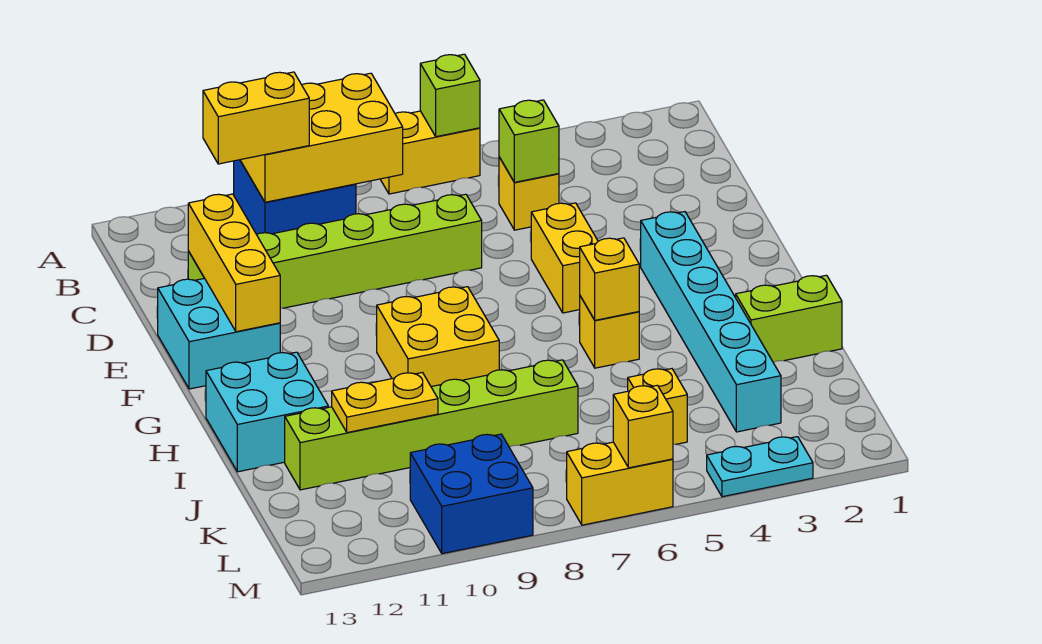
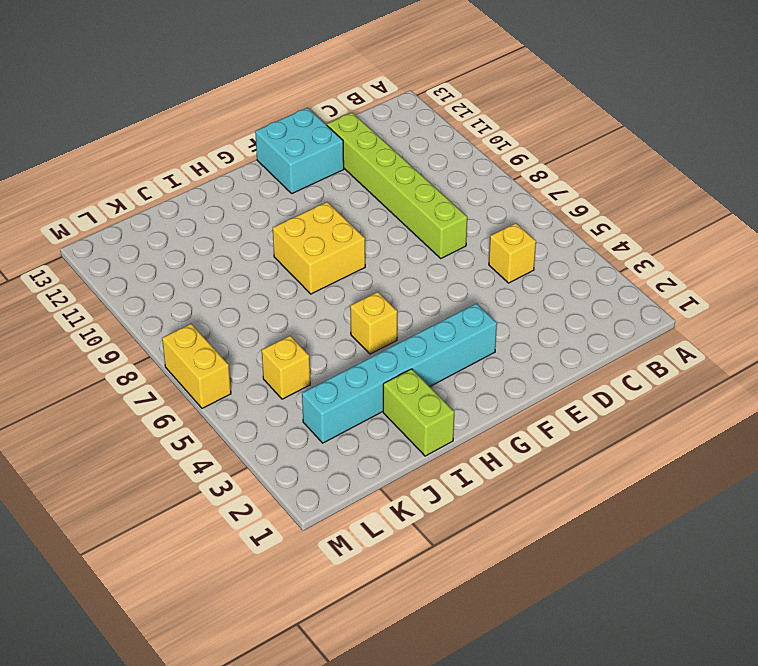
none -> yellow 1x2 brick [380,111,480,194]
none -> blue 2x2 brick [234,160,356,234]
none -> yellow 1x2 brick [531,203,598,313]

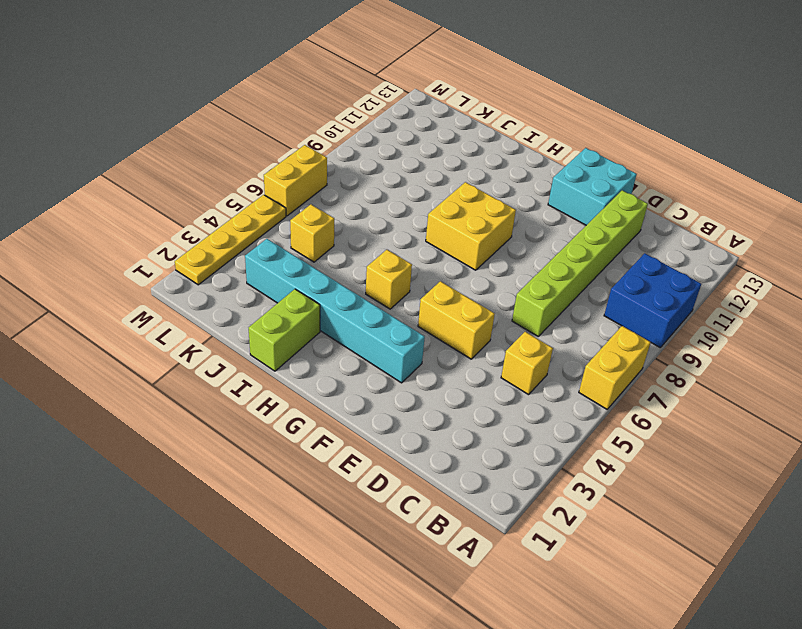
yellow 1x4 plate [175,195,286,285] -> cyan 1x2 plate [707,437,813,497]
none -> cyan 2x2 brick [206,352,328,472]
none -> lime 1x6 brick [285,360,578,490]
none -> blue 2x2 brick [410,434,533,554]

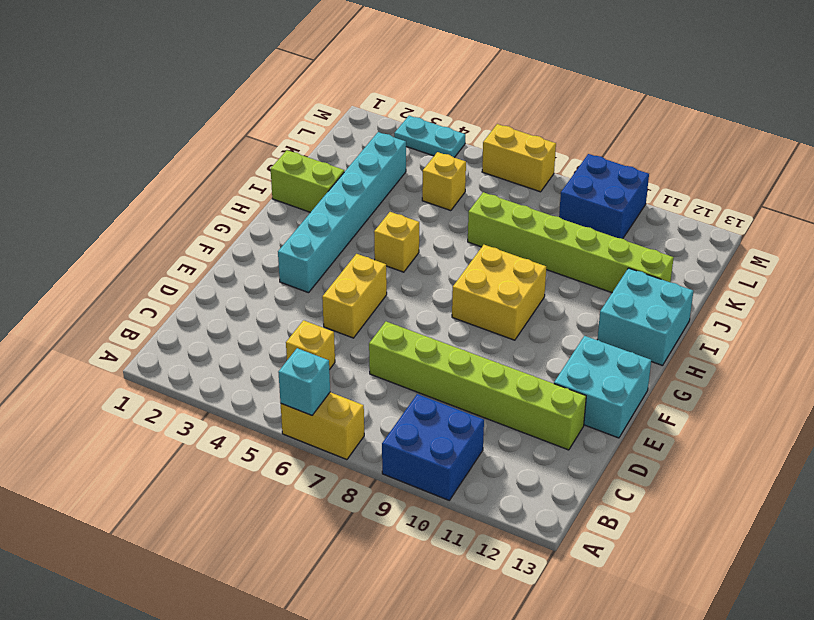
cyan 1x1 brick [278,348,330,415] -> lime 1x1 brick [420,54,480,137]
none -> yellow 2x3 brick [240,73,403,202]
none -> lime 1x1 brick [499,100,559,182]
none -> yellow 1x3 brick [188,194,280,332]

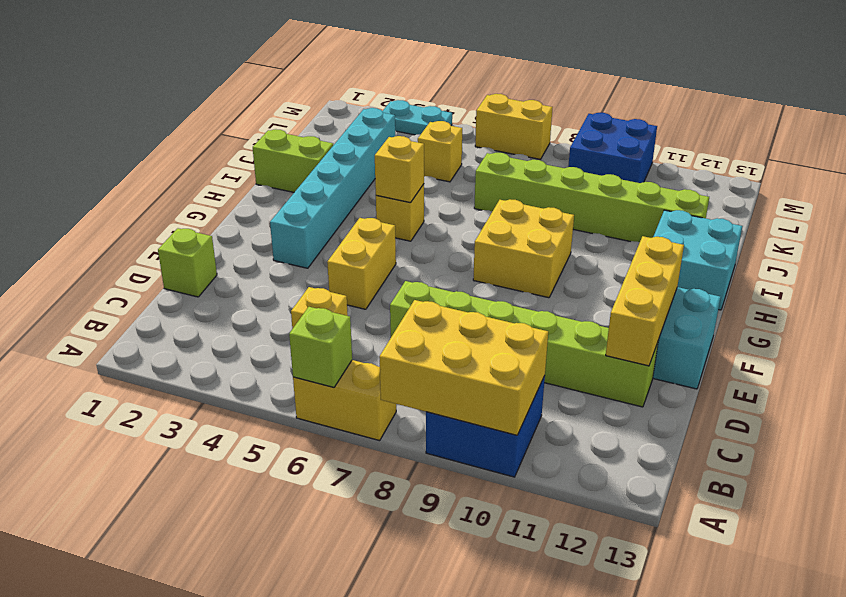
lime 1x1 brick [158,228,217,297] -> lime 1x1 brick moved to [499,100,559,182]
none -> yellow 1x2 plate [332,373,438,433]
none -> yellow 1x1 brick [613,385,673,468]
none -> yellow 1x2 brick [203,72,309,164]

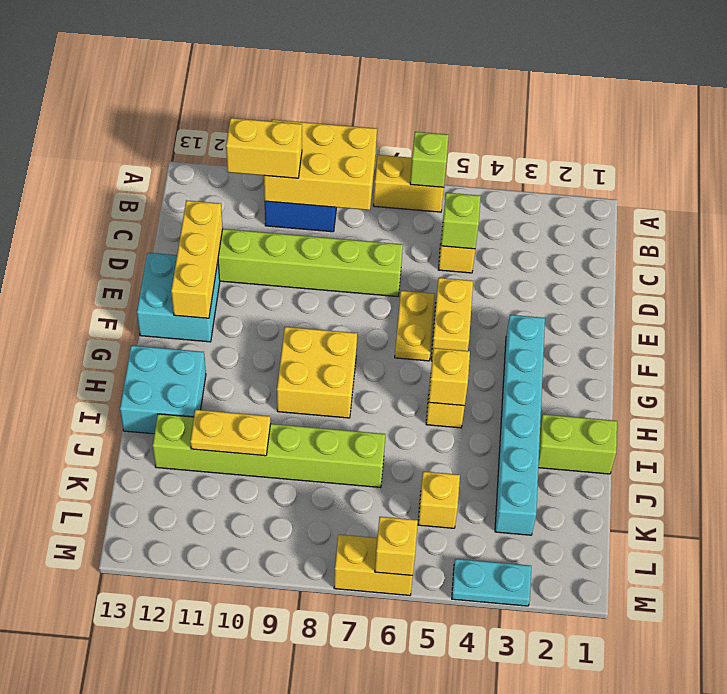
yellow 1x2 plate [395,291,435,361] -> none
none -> blue 2x2 brick [410,434,533,554]

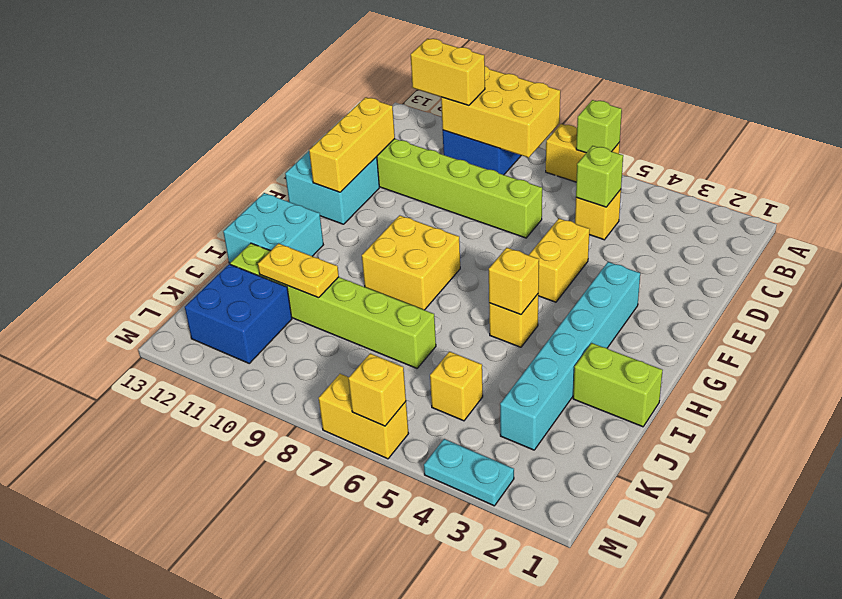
blue 2x2 brick [185,264,292,363] -> blue 2x2 brick moved to [410,434,533,554]

